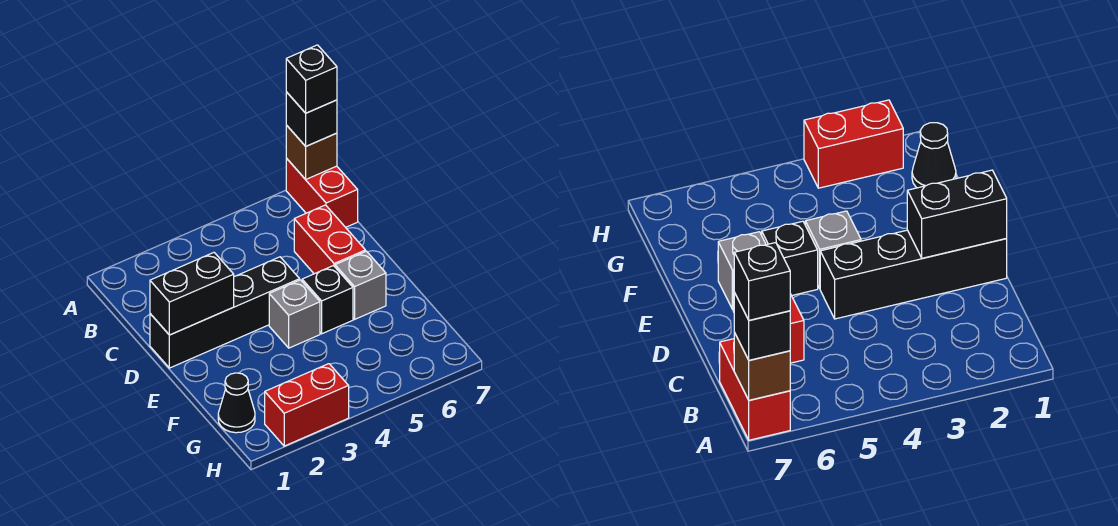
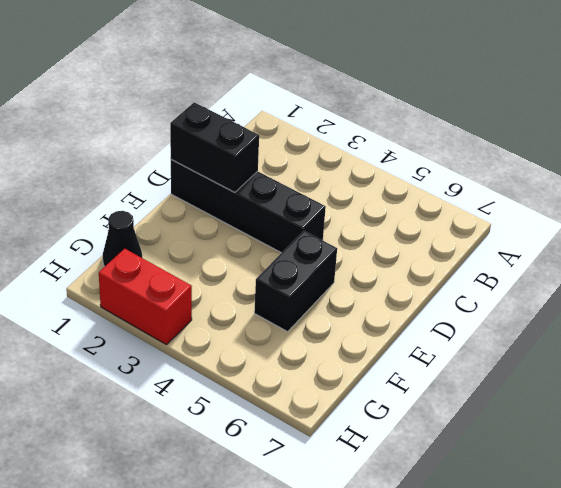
black 1x2 brick [254,231,337,332] -> black 1x1 brick [302,266,353,334]
none -> red 1x2 brick [286,158,358,227]
none -> red 1x2 brick [294,205,365,274]
none -> grey 1x1 brick [269,280,320,348]

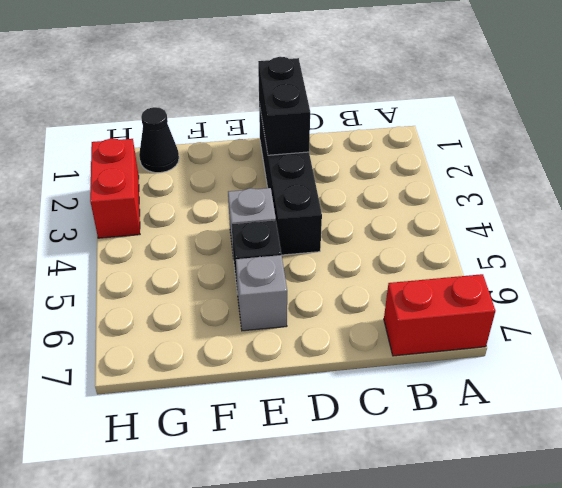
none -> red 1x2 brick [294,205,365,274]
none -> brown 1x1 brick [286,125,337,179]
none -> black 1x1 brick [286,92,337,146]

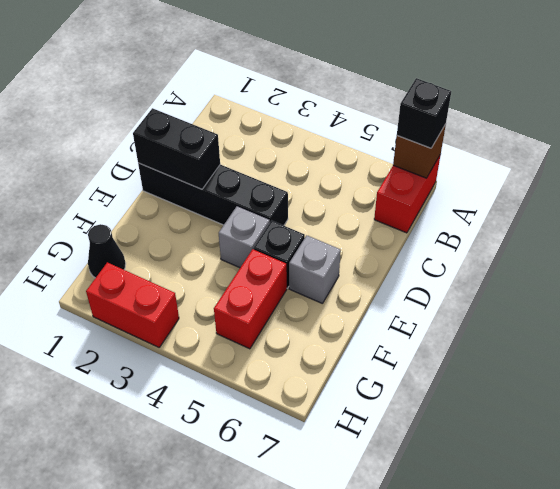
red 1x2 brick [214,249,287,349] -> red 1x2 brick moved to [294,205,365,274]
none -> black 1x1 brick [286,45,337,113]

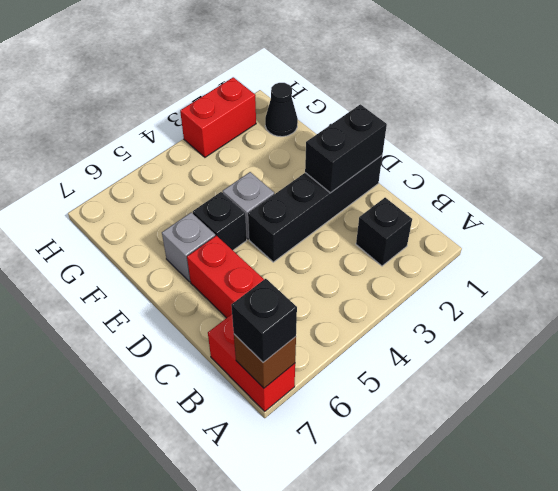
black 1x1 brick [356,198,412,266] -> black 1x1 brick moved to [286,45,337,113]

